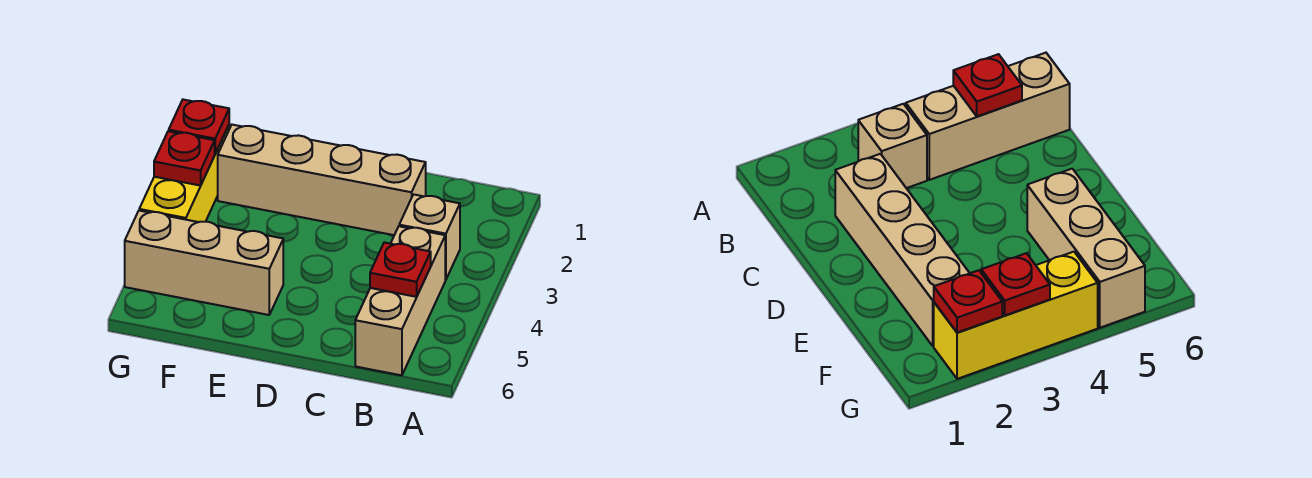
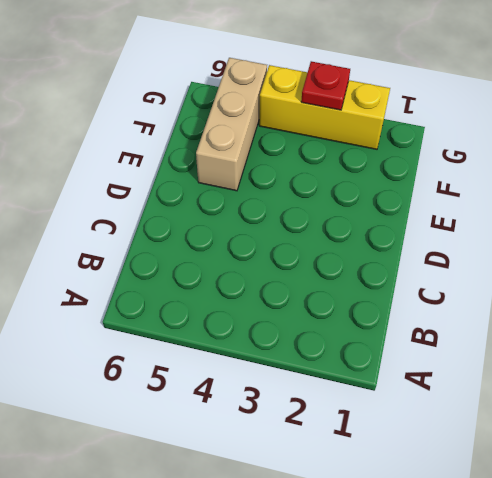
none -> tan 1x1 brick [399,194,460,280]
none -> tan 1x3 brick [355,226,445,375]

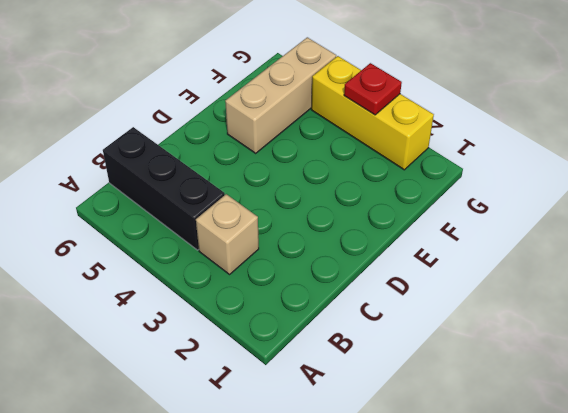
black 1x3 brick [103,127,225,250] -> tan 1x3 brick [355,226,445,375]
none -> tan 1x4 brick [218,125,426,235]
none -> red 1x1 plate [370,243,431,297]

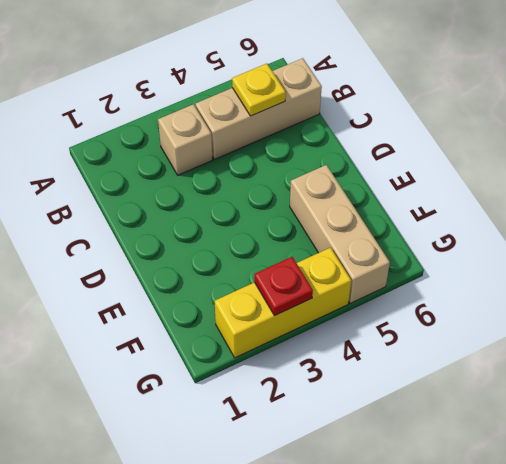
yellow 1x1 plate [232,64,286,116] -> red 1x1 plate [370,243,431,297]
none -> tan 1x4 brick [218,125,426,235]
none -> red 1x1 plate [169,100,229,153]

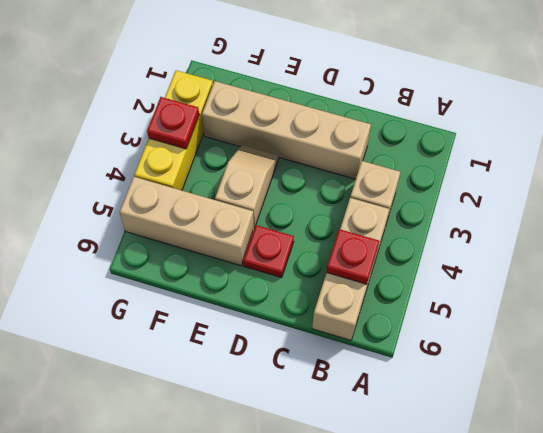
red 1x1 plate [243,225,294,278] -> red 1x1 plate moved to [169,100,229,153]
tan 1x2 slope [215,145,279,228] -> none

